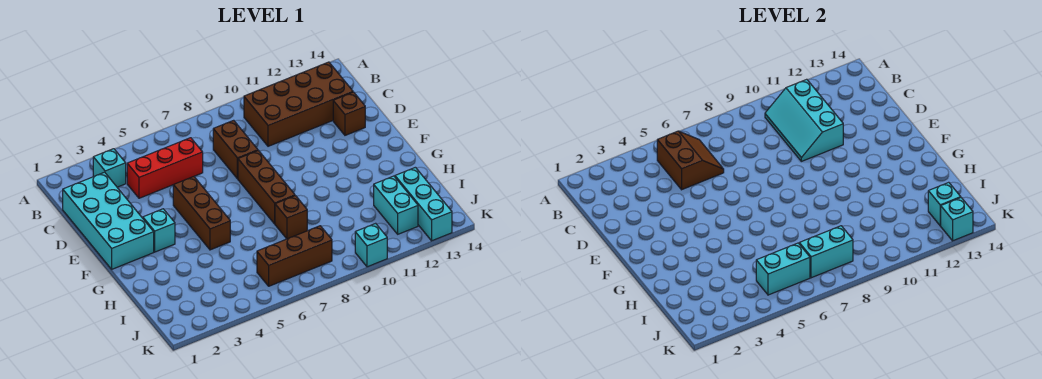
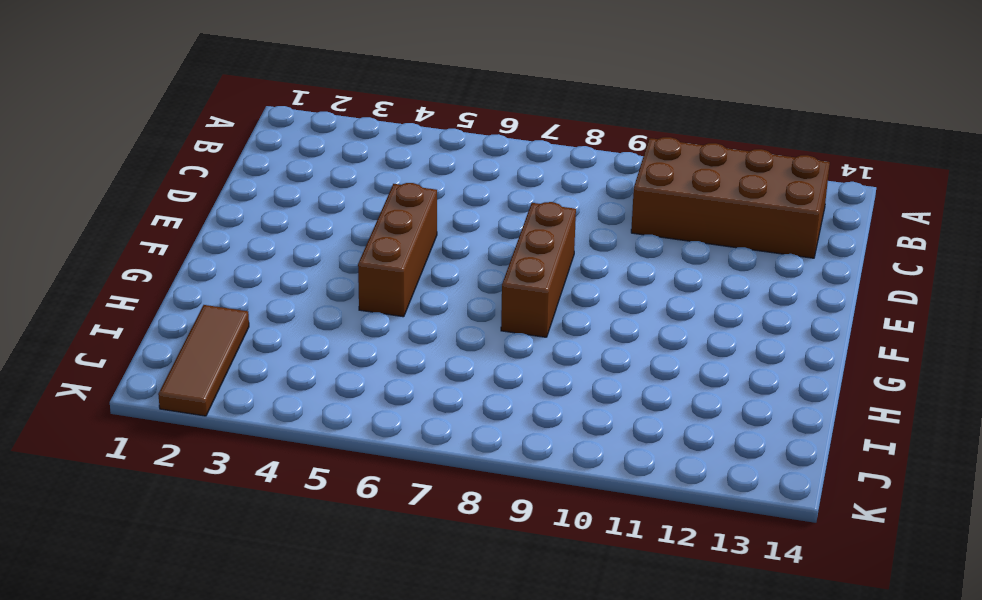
brown 1x3 tile [158,305,249,416] -> none
none -> cyan 1x1 brick [93,149,126,187]
none -> cyan 2x4 brick [63,172,154,269]
none -> red 1x3 brick [127,138,203,198]

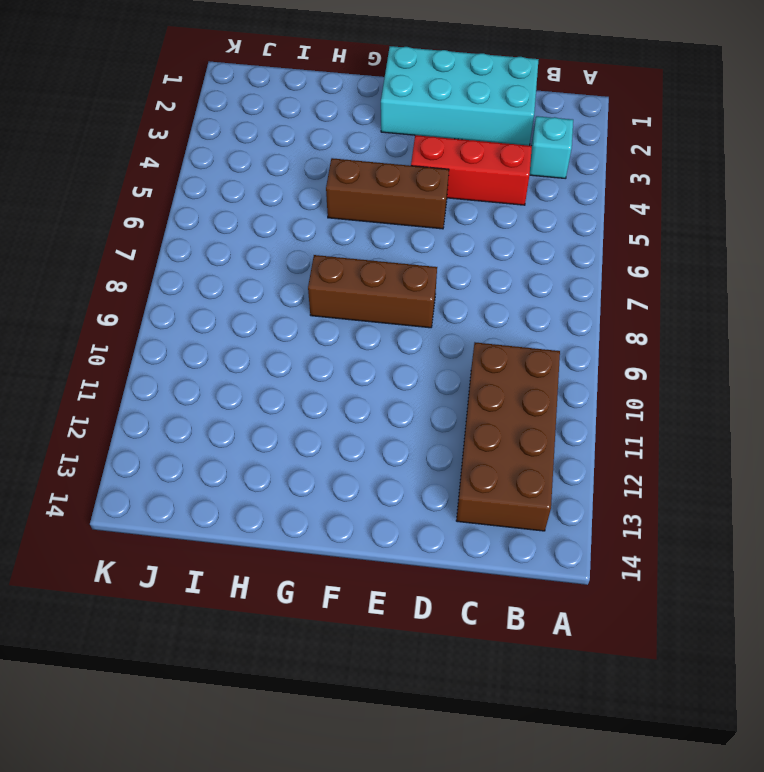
red 1x3 brick [411,135,532,205] -> red 1x3 brick turned to [127,138,203,198]
none -> brown 1x2 brick [213,120,258,179]
none -> brown 1x1 brick [333,92,365,135]
none -> cyan 1x1 brick [143,209,175,252]

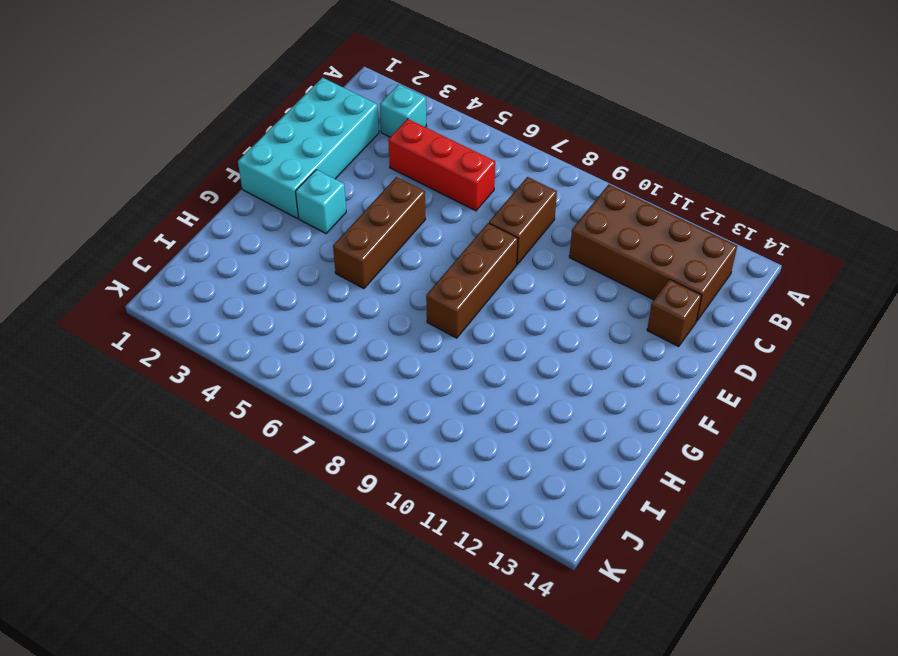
none -> brown 1x1 brick [275,196,307,239]
none -> cyan 1x2 brick [374,176,418,234]
none -> cyan 1x3 brick [395,167,452,241]

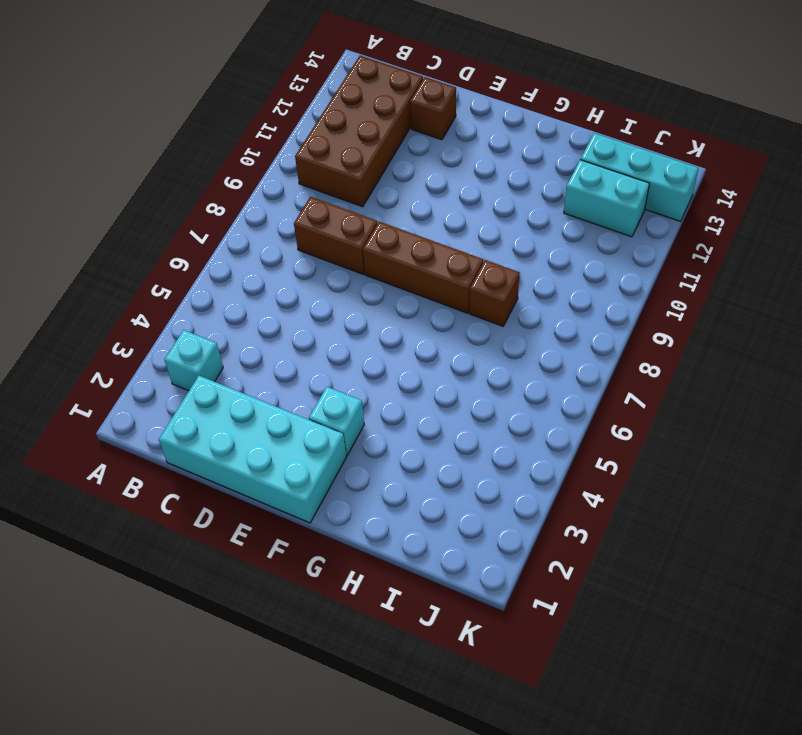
none -> red 1x3 brick [127,138,203,198]
none -> brown 1x3 brick [173,177,230,250]
none -> brown 1x3 brick [257,226,332,286]

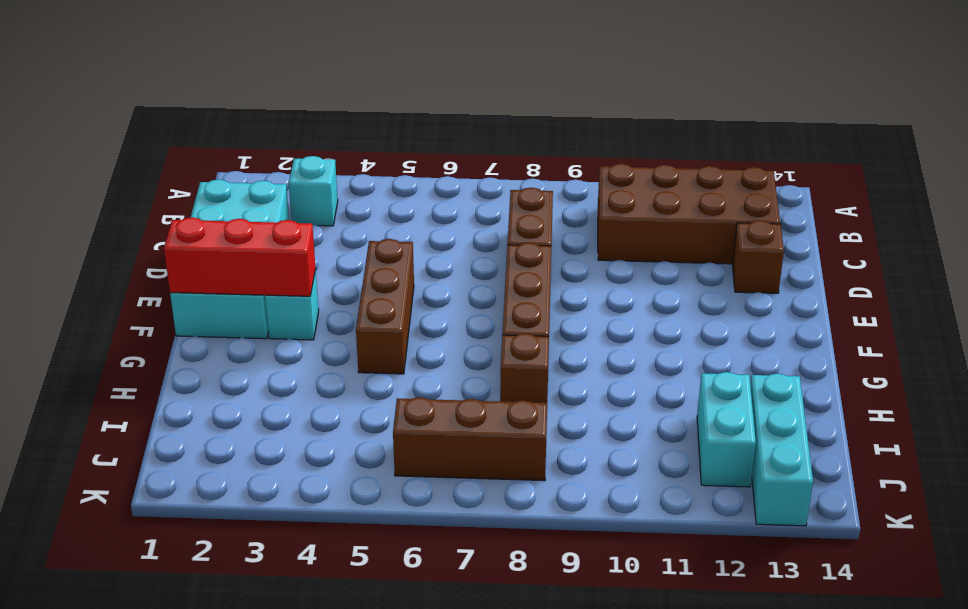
red 1x3 brick [164,217,316,296] -> red 1x3 brick moved to [127,138,203,198]
none -> cyan 1x1 brick [355,223,387,267]
none -> brown 2x2 slope [657,131,724,190]
none -> cyan 2x3 slope [765,79,843,161]

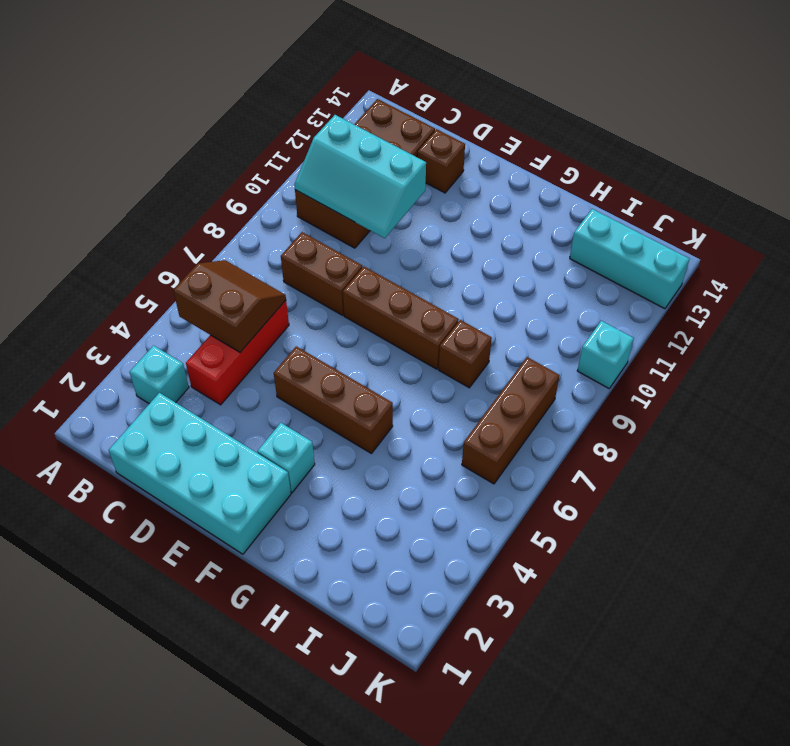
none -> cyan 1x2 brick [374,176,418,234]
none -> cyan 1x2 brick [756,243,810,295]
none -> cyan 1x2 brick [799,226,853,278]

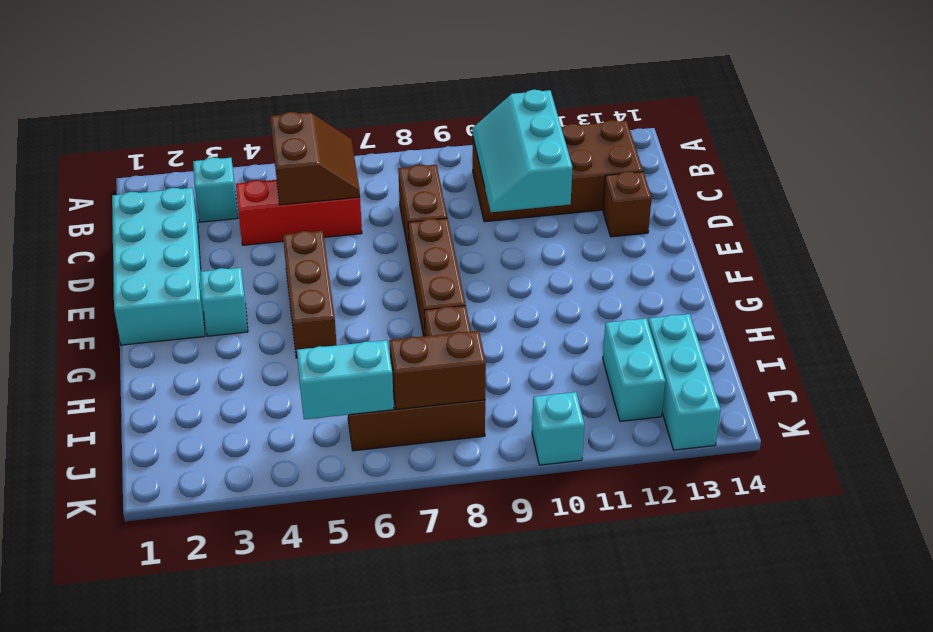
brown 1x2 brick [389,331,486,409] -> cyan 1x2 brick [799,226,853,278]
none -> cyan 1x1 brick [928,182,961,226]
none -> cyan 1x1 brick [941,198,973,241]

